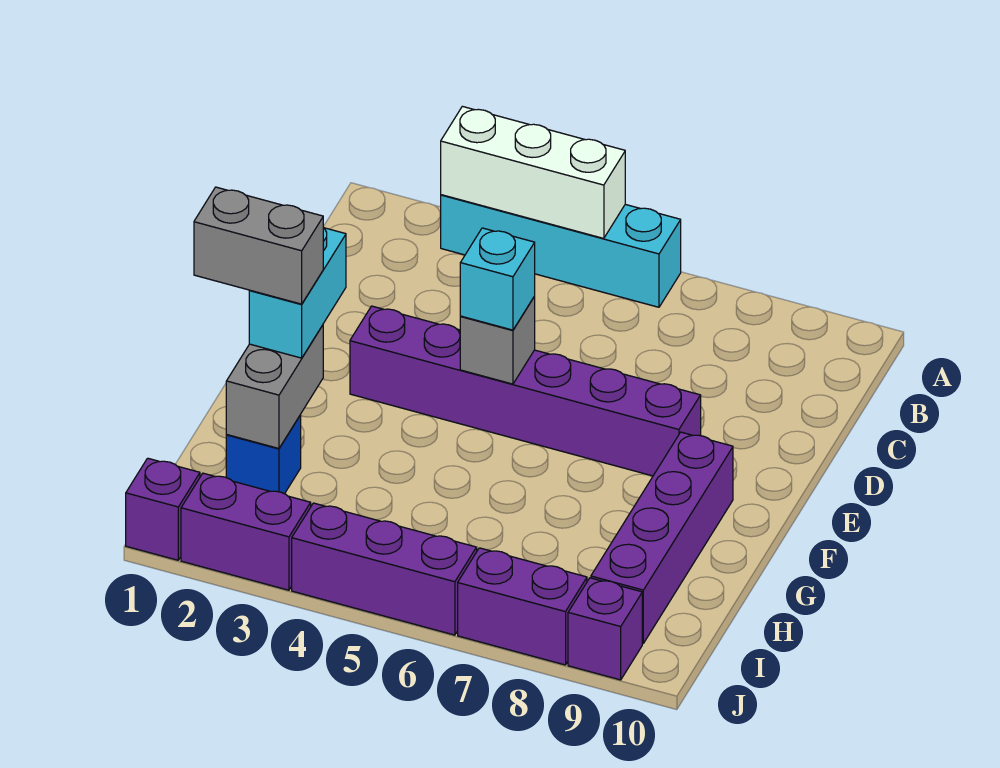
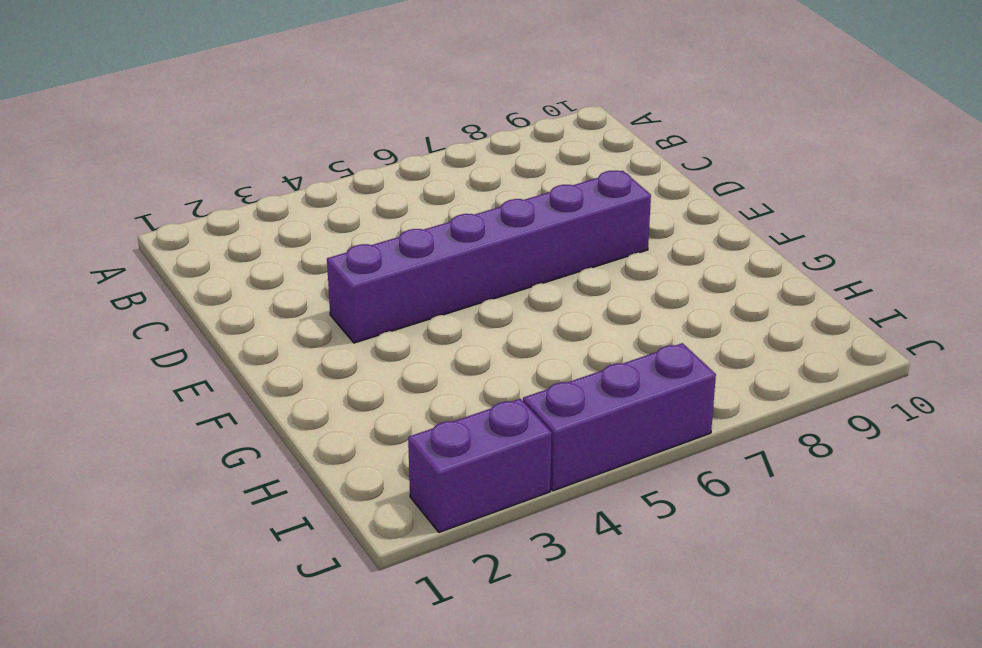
none -> cyan 1x4 brick [441,195,681,307]
none -> purple 1x4 brick [591,432,733,643]
none -> blue 1x1 brick [226,415,301,494]

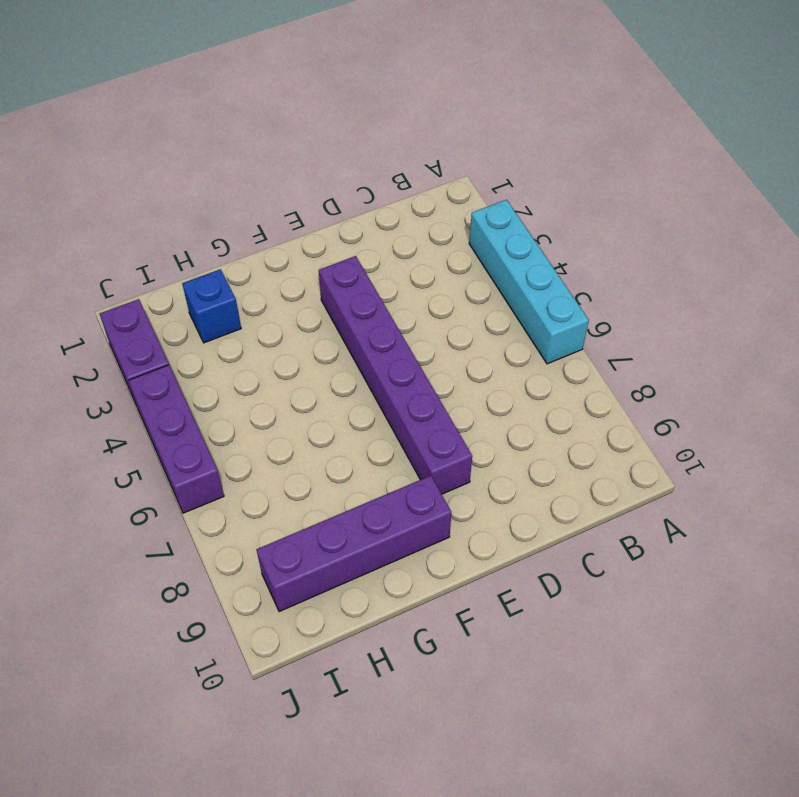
none -> purple 1x1 brick [126,458,200,560]
none -> purple 1x2 brick [458,548,587,665]
none -> purple 1x1 brick [568,578,642,680]

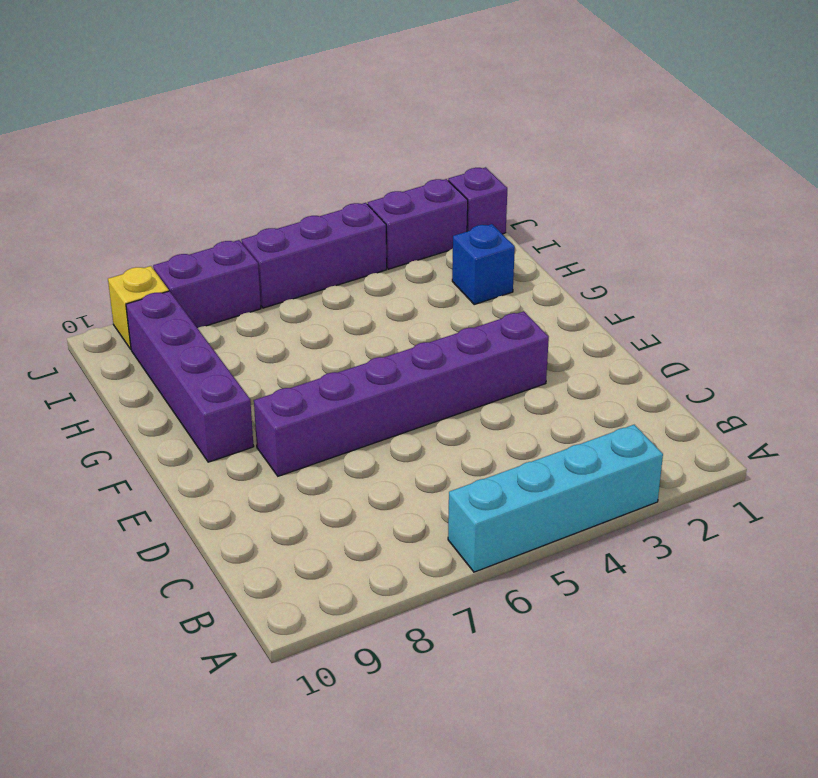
yellow 1x1 brick [108,266,169,349] -> purple 1x1 brick [568,578,642,680]
none -> white 1x3 brick [441,106,625,238]
none -> grey 1x1 brick [460,297,535,384]
none -> grey 1x2 brick [226,325,323,448]

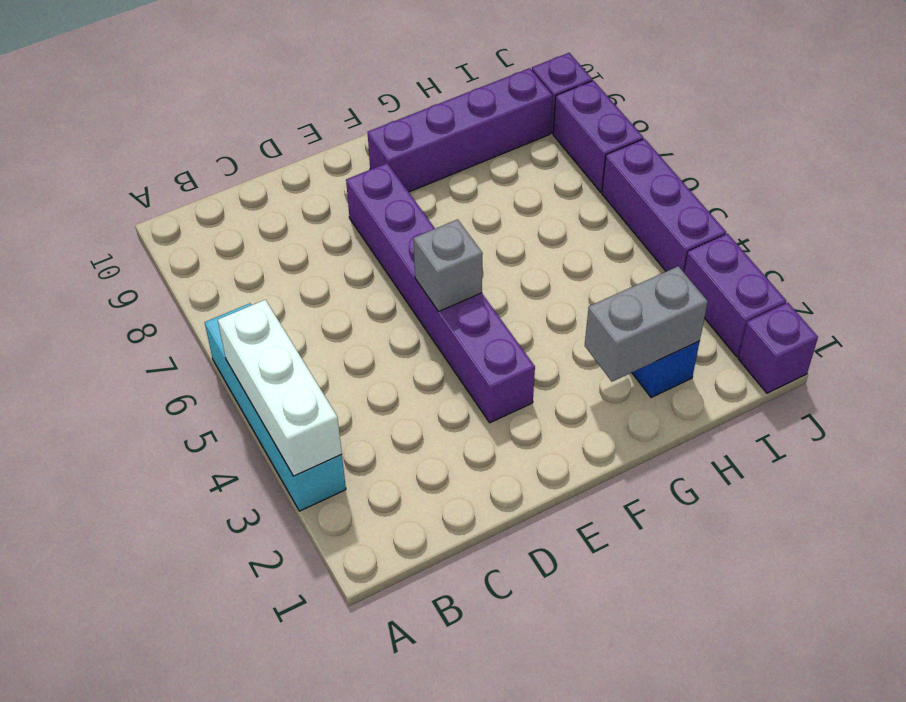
none -> cyan 1x1 brick [460,228,535,330]
none -> cyan 1x2 brick [249,228,346,358]
none -> grey 1x2 brick [194,187,323,304]

